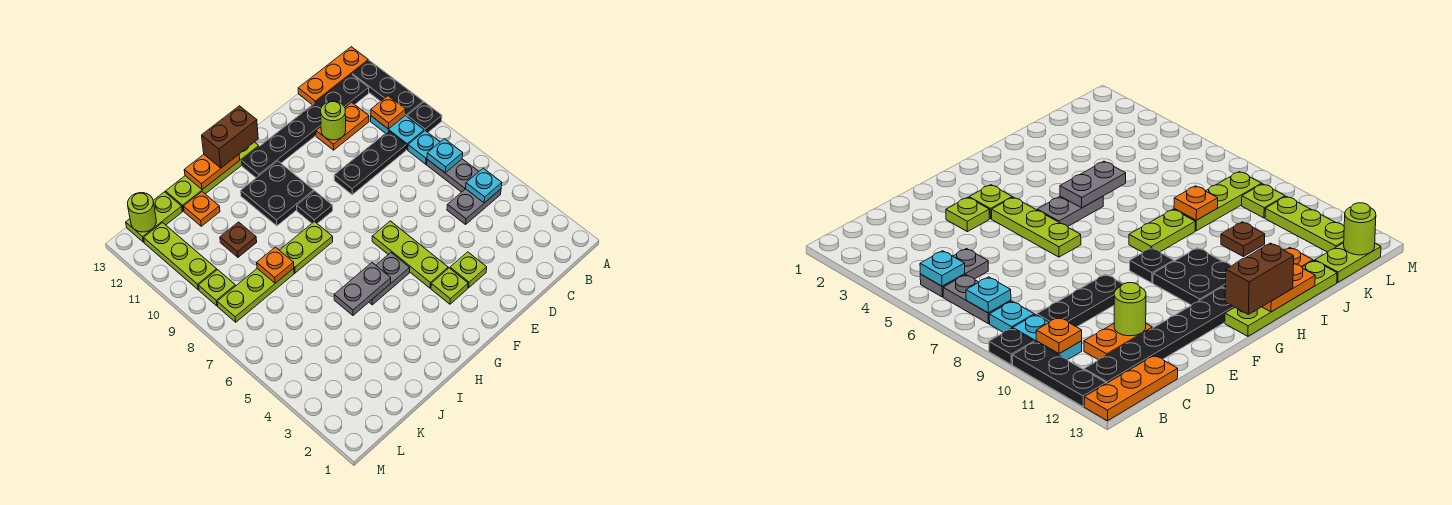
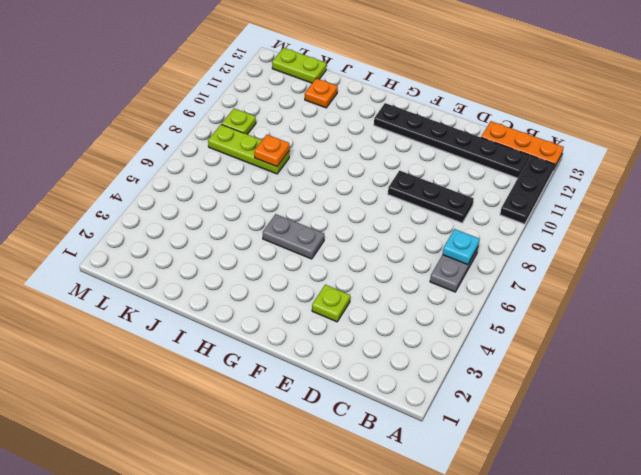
none -> black 1x1 plate [407,102,442,132]
none -> grey 1x2 plate [447,189,501,224]
none -> cyan 1x1 plate [408,131,440,164]
none -> cyan 1x2 plate [371,115,424,150]

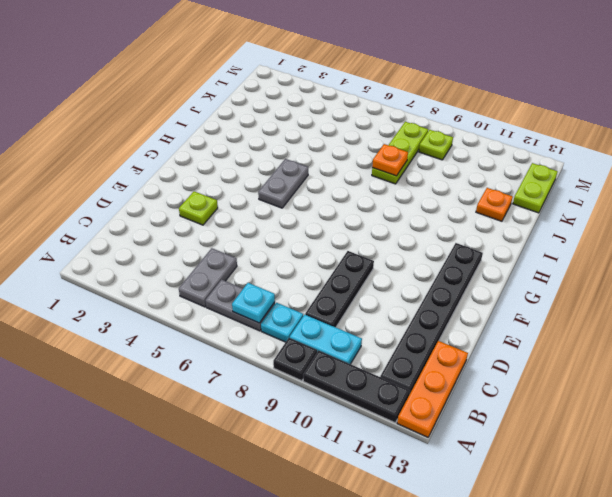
none -> orange 1x2 plate [316,102,369,150]
none -> lime 1x1 plate [431,268,468,304]
none -> lime 1x3 plate [372,221,448,288]
none -> black 1x1 plate [297,191,333,224]

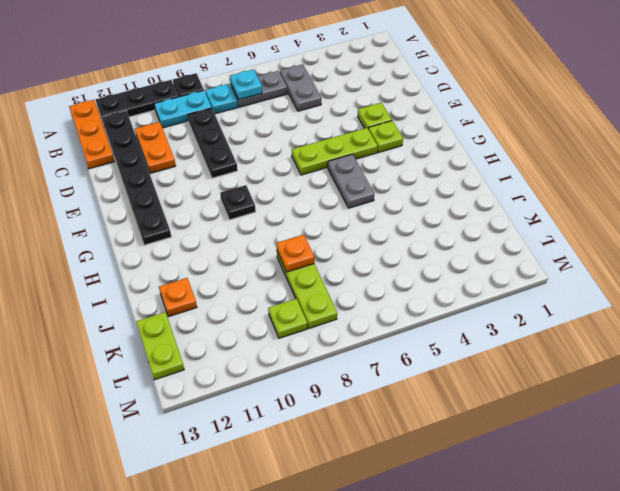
none -> black 2x2 plate [241,161,314,226]
none -> lime 1x4 plate [166,142,259,211]
none -> lime 1x2 plate [280,221,333,273]
none -> brown 1x1 plate [220,222,257,257]

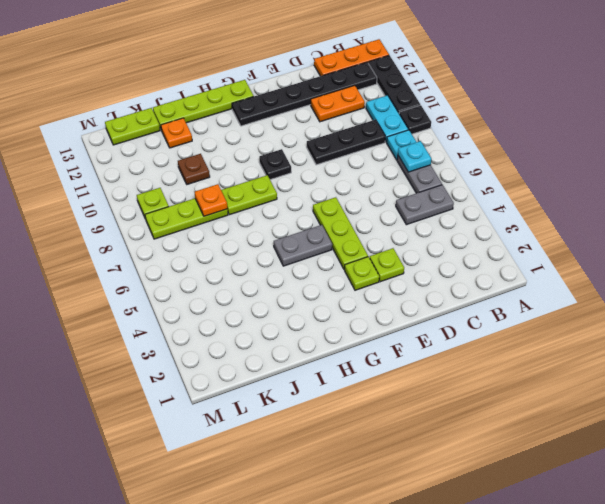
none -> black 2x2 plate [241,161,314,226]
none -> lime 1x3 plate [144,223,217,290]
none -> cyan 1x1 plate [466,168,502,203]
none -> orange 1x1 plate [371,96,406,129]

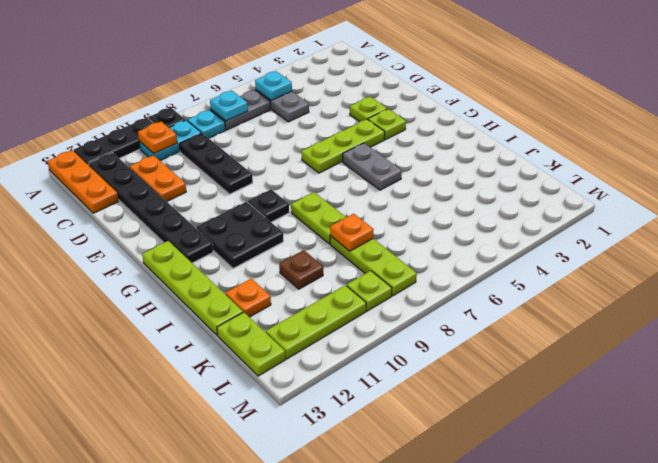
none -> lime 1x1 round brick [321,101,346,140]
none -> grey 1x2 plate [334,263,391,315]
none -> orange 1x2 plate [184,155,240,190]
none -> lime 1x1 round brick [128,193,156,232]

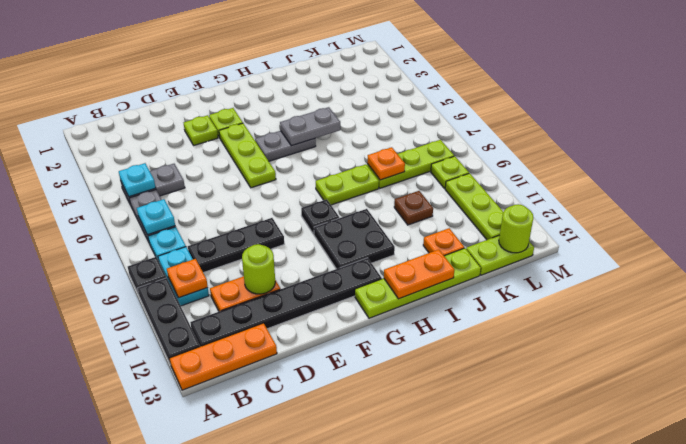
none -> brown 1x2 brick [202,106,258,168]

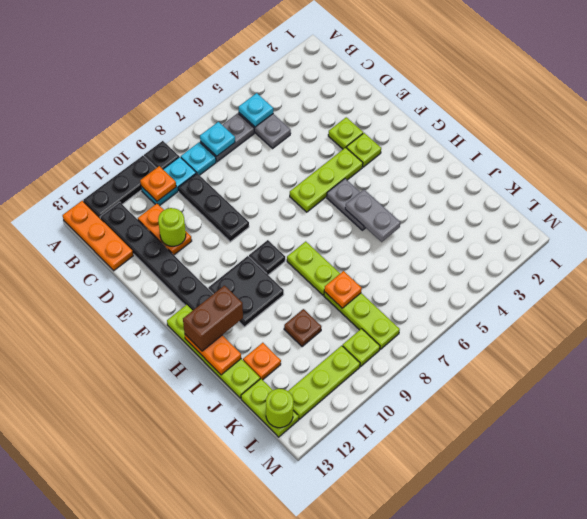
brown 1x2 brick [183,286,243,351] -> brown 1x2 brick turned to [202,106,258,168]

